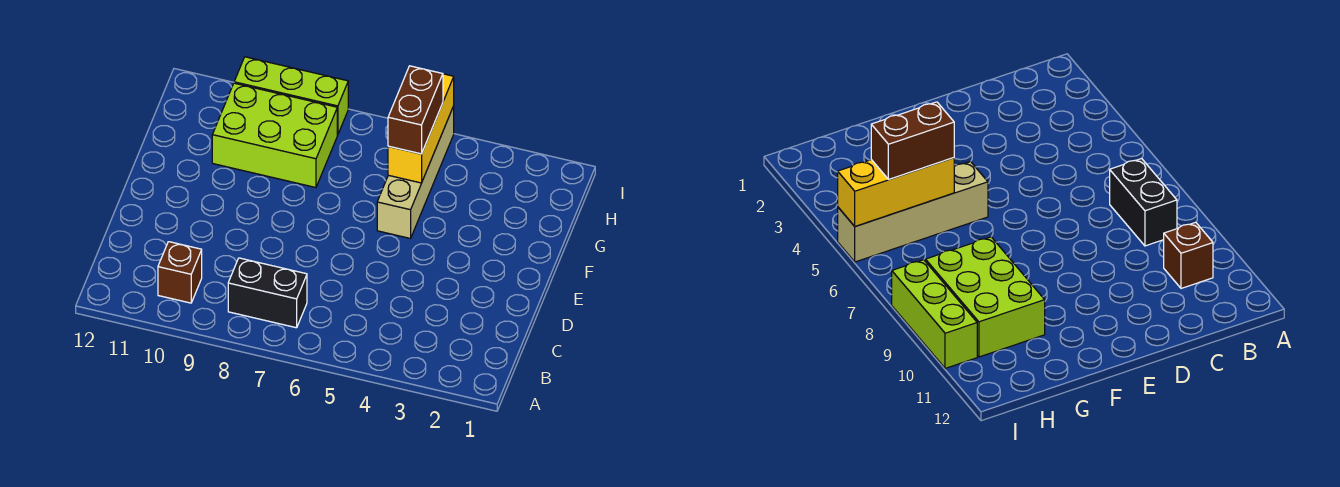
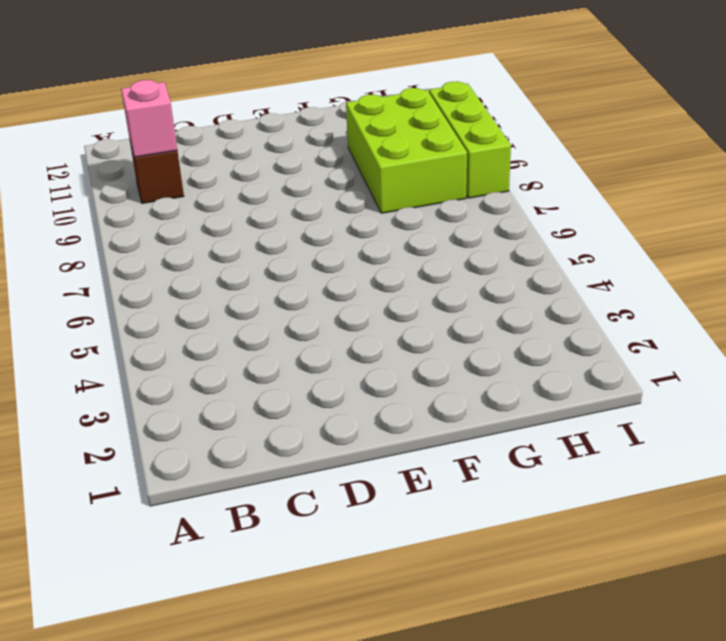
pink 1x1 brick [121,80,177,157] -> none
none -> black 1x2 brick [228,258,307,328]
none -> tan 1x4 brick [377,106,454,239]

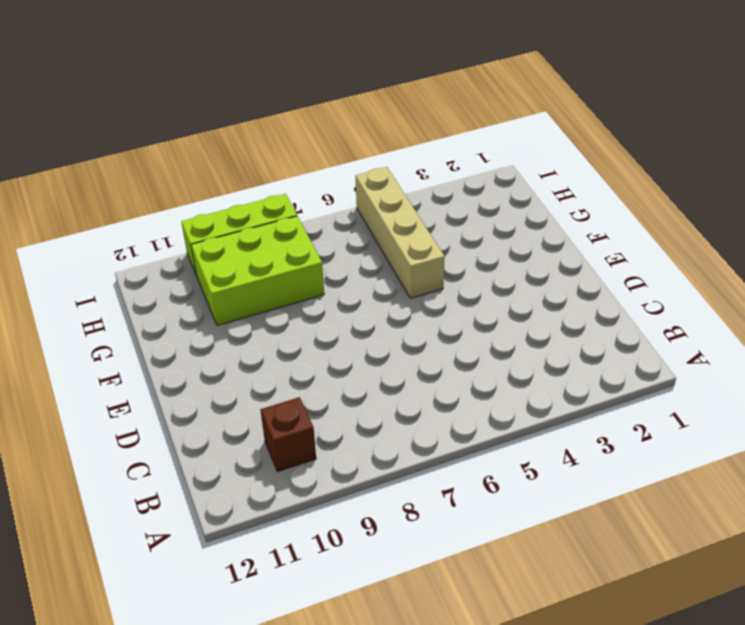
none -> black 1x2 brick [228,258,307,328]
none -> yellow 1x3 brick [388,74,454,183]

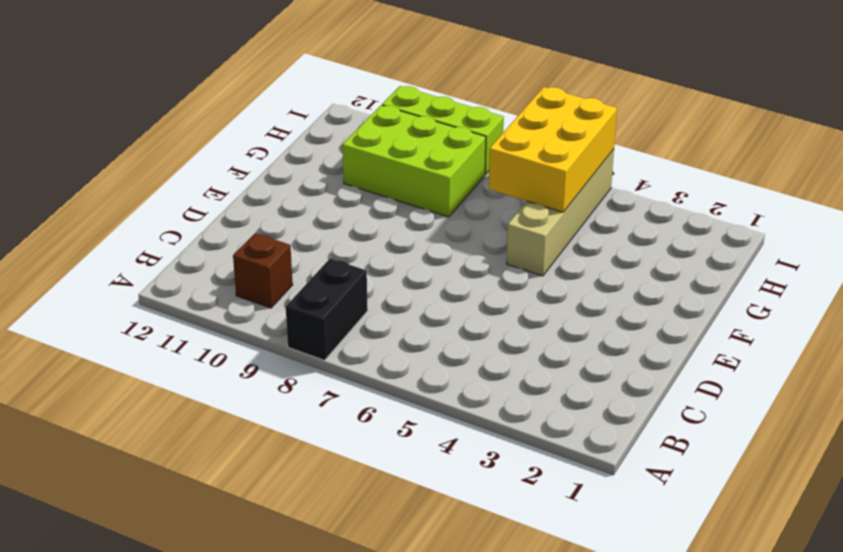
black 1x2 brick [286,258,368,360] -> black 1x2 brick turned to [228,258,307,328]
yellow 2x3 brick [489,87,617,212] -> yellow 1x3 brick [388,74,454,183]
none -> brown 1x2 brick [388,66,443,154]

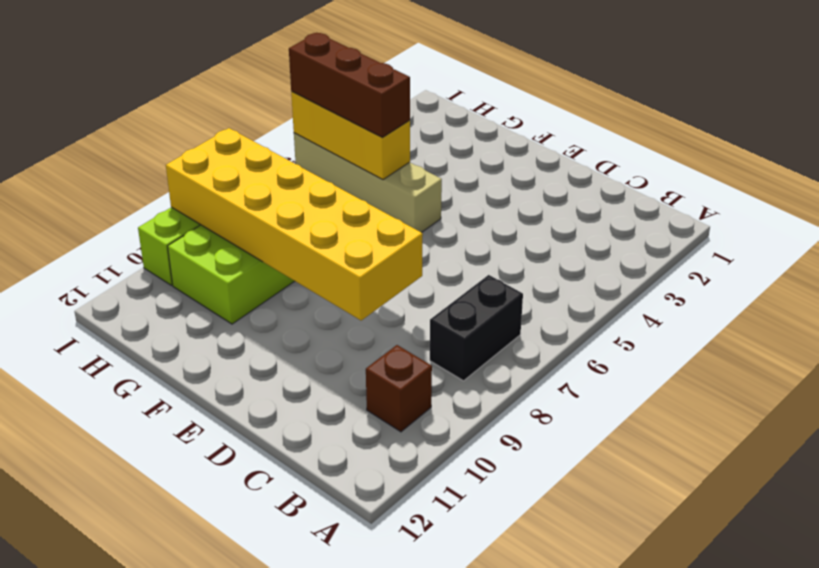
yellow 2x6 brick [166,128,423,320] -> none
brown 1x3 brick [289,33,410,137] -> brown 1x2 brick [388,66,443,154]

